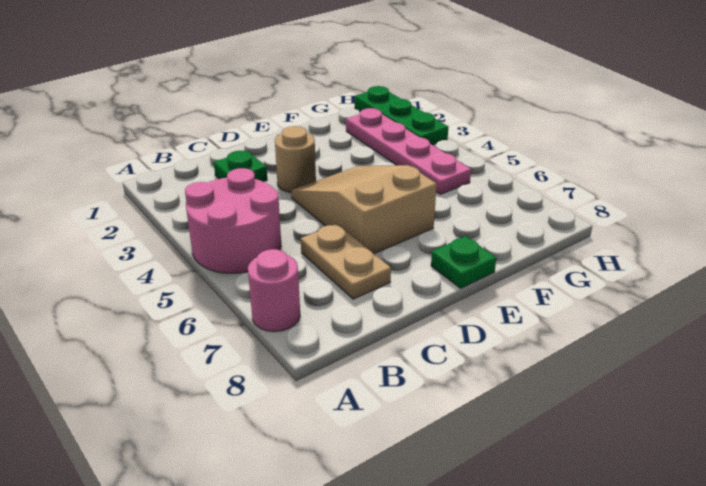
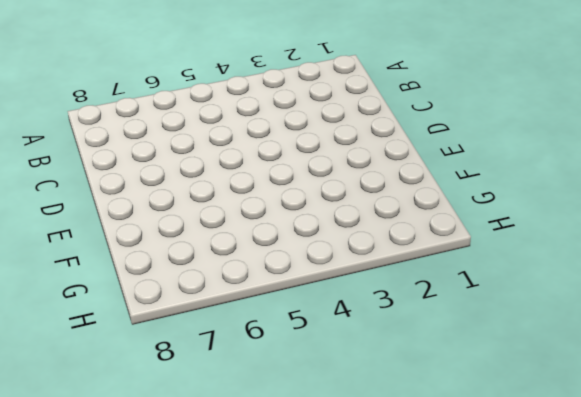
none -> pink 2x2 round brick [185,168,281,273]
none -> pink 1x1 round brick [248,249,300,332]

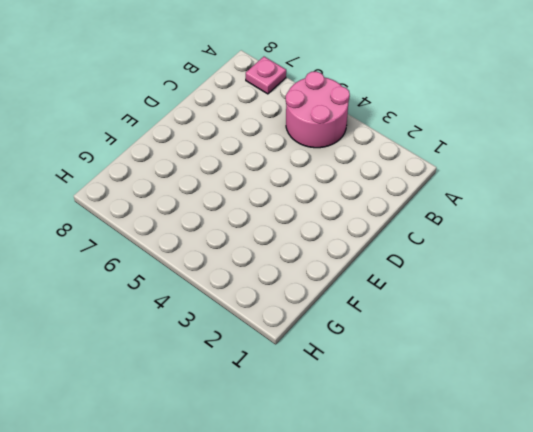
pink 1x1 plate [246,57,286,94] -> pink 1x1 round brick [248,249,300,332]
none -> green 1x1 plate [214,151,267,182]
none -> tan 1x2 plate [301,224,391,299]

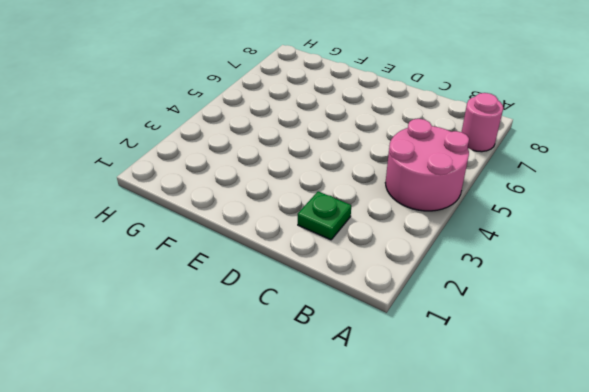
none -> tan 1x2 plate [301,224,391,299]
none -> tan 1x1 round brick [275,126,316,192]

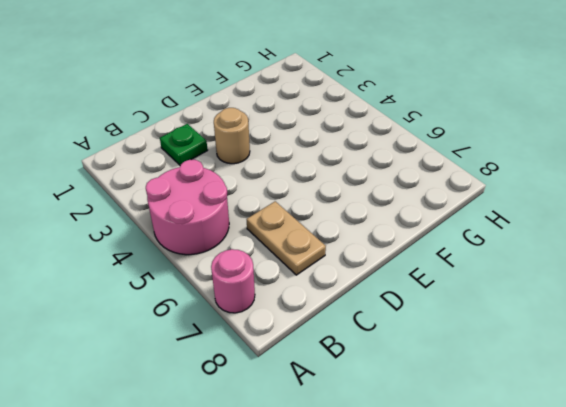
none -> tan 2x3 slope [291,165,437,254]
none -> green 1x1 plate [431,236,496,288]

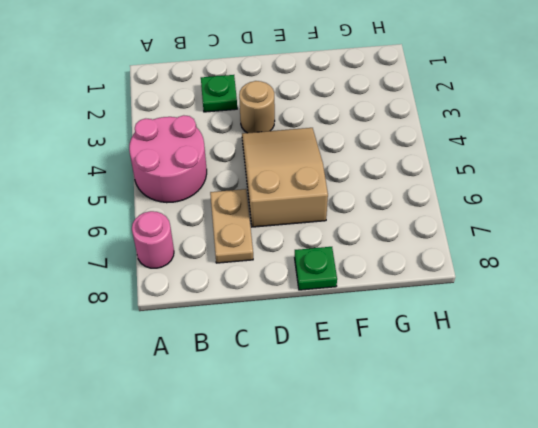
none -> pink 1x4 plate [346,108,471,194]
none -> green 1x3 plate [355,86,448,145]

